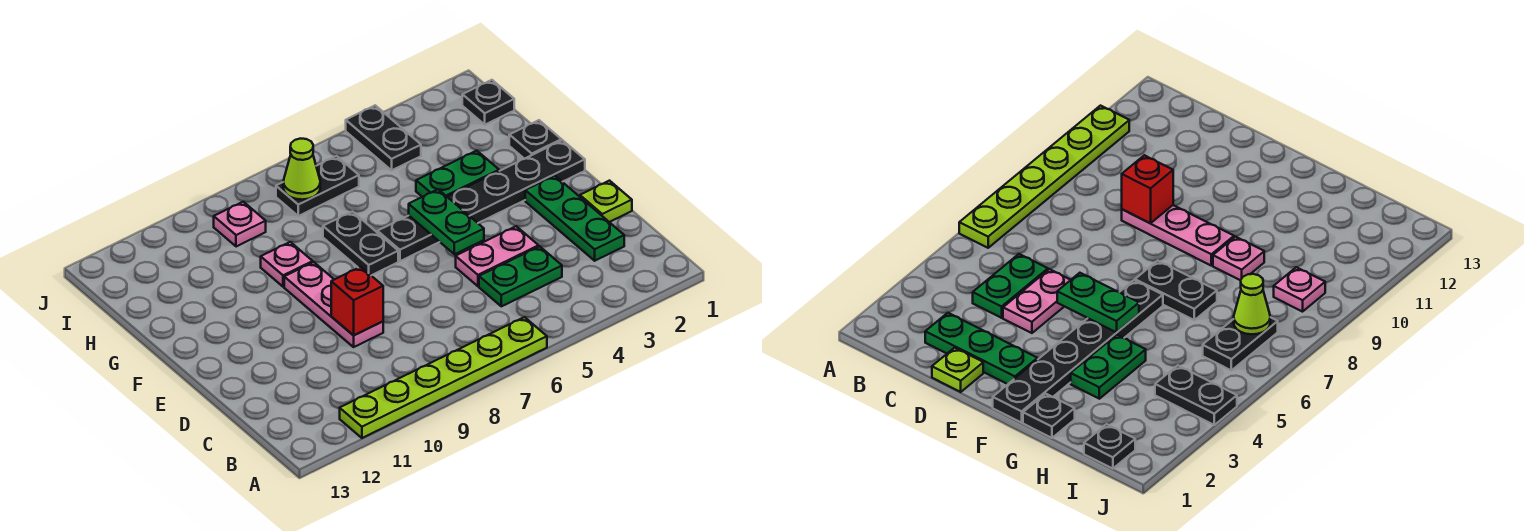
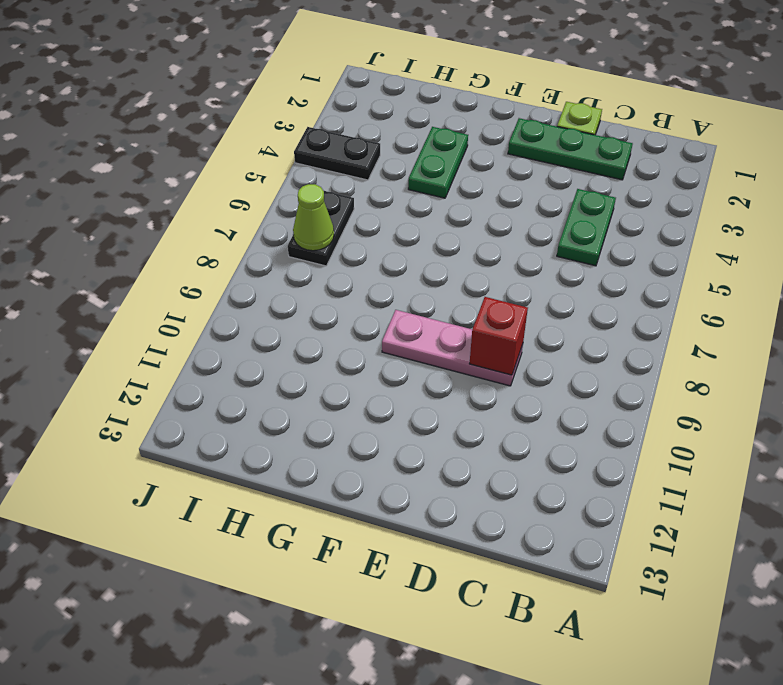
none -> lime 1x6 plate [340,317,547,438]
none -> pink 1x2 plate [456,226,539,286]
none -> black 1x6 plate [377,140,585,261]

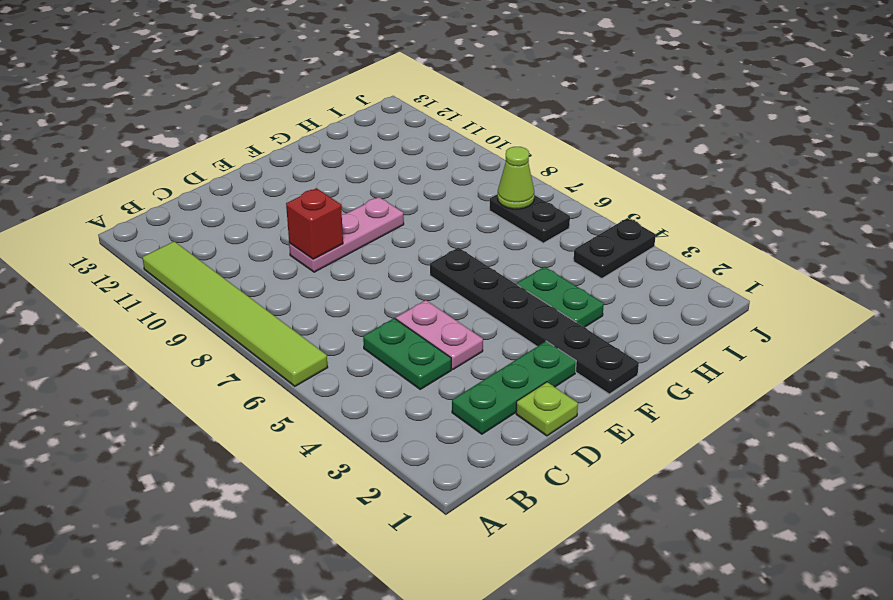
lime 1x6 tile [142,241,328,386] -> lime 1x6 plate [340,317,547,438]
none -> black 1x2 plate [323,211,398,276]
none -> black 1x1 plate [509,120,561,159]
none -> pink 1x1 plate [261,242,313,287]

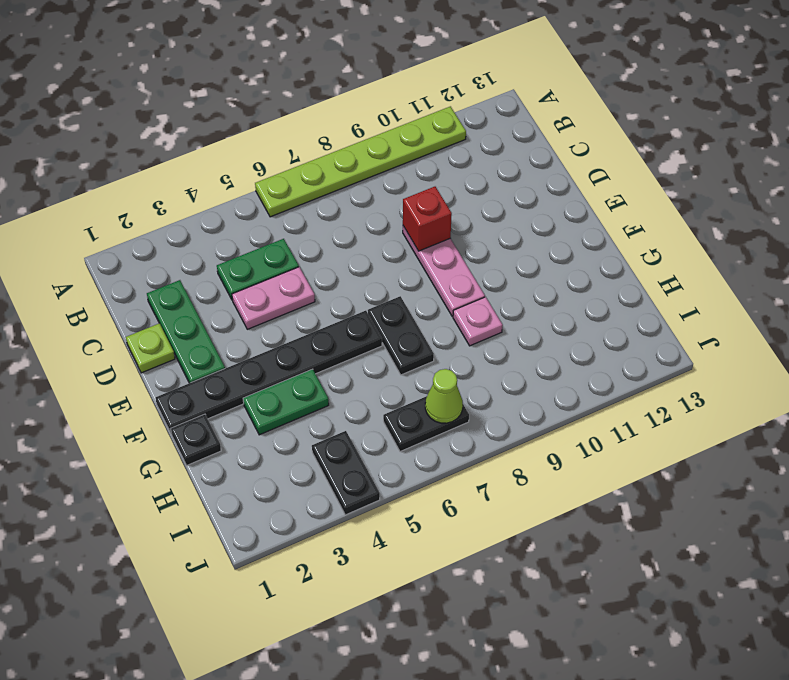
none -> black 1x1 plate [462,80,514,125]
none -> pink 1x1 plate [214,202,266,247]
none -> green 1x2 plate [409,189,484,254]

